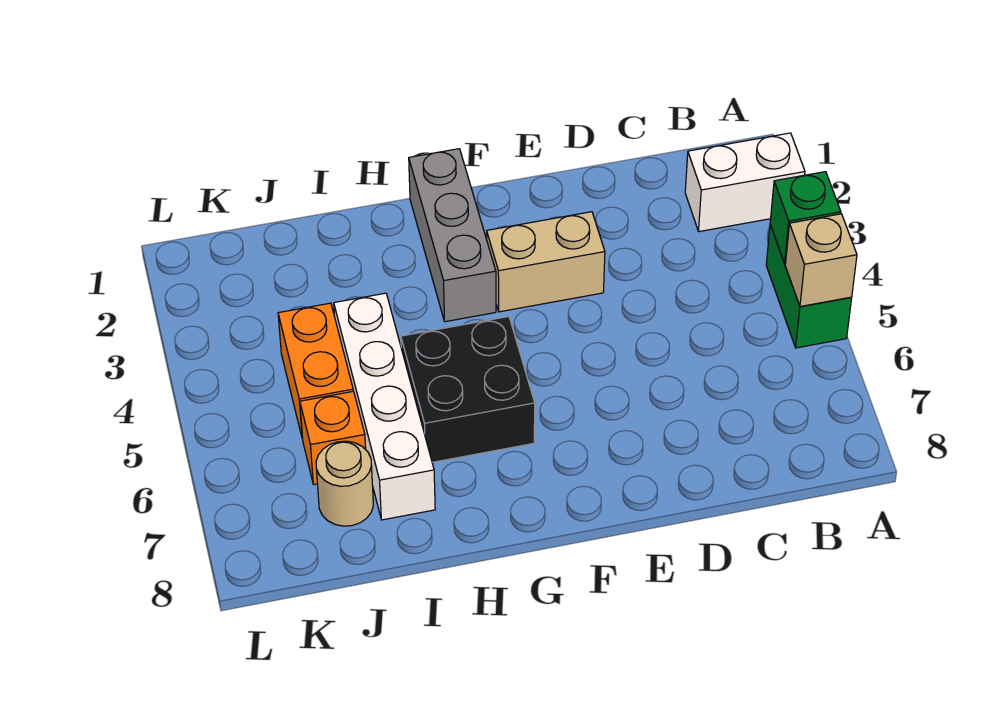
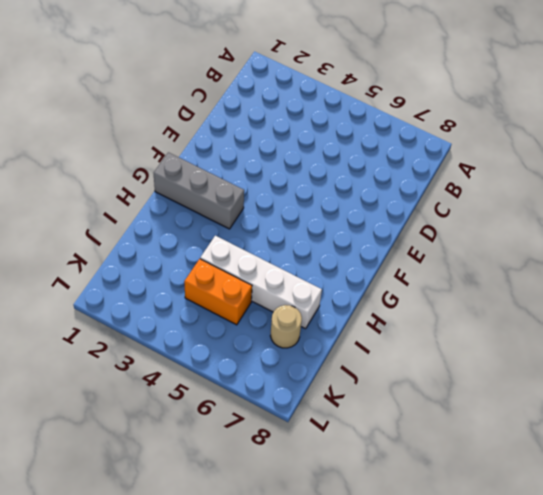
none -> white 1x2 brick [685,133,805,232]
none -> green 1x2 brick [766,225,852,348]

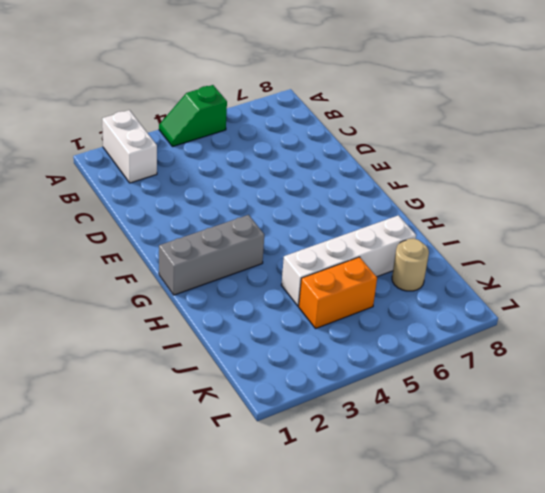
green 1x2 slope [159,85,227,147] -> green 1x2 brick [766,225,852,348]
none -> tan 1x2 brick [487,212,605,312]
none -> black 2x2 brick [401,317,535,462]

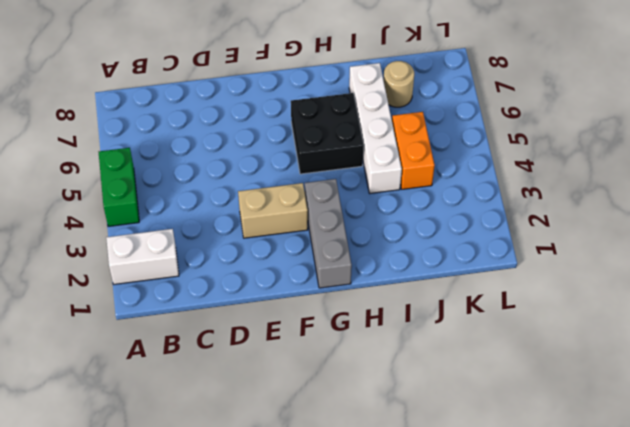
none -> orange 1x1 brick [300,391,366,485]
none -> green 1x1 brick [770,172,841,263]

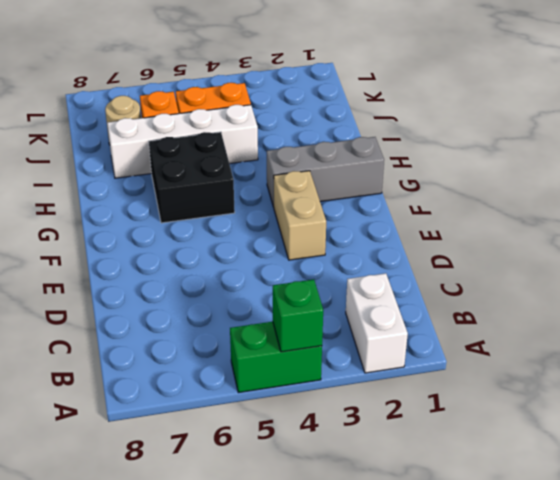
none -> tan 1x1 brick [785,214,857,307]

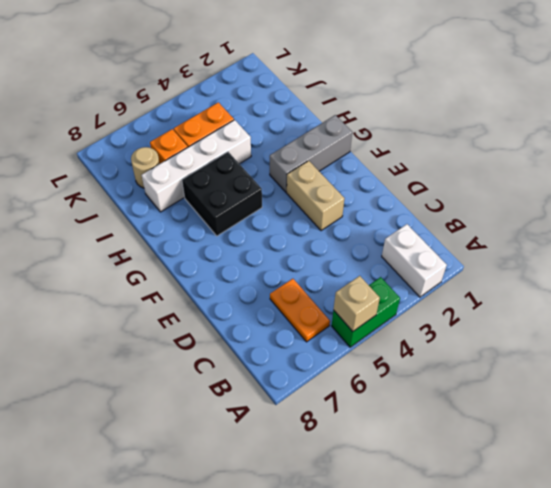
orange 1x2 plate [270,279,330,342] -> none
none -> green 1x1 brick [770,172,841,263]

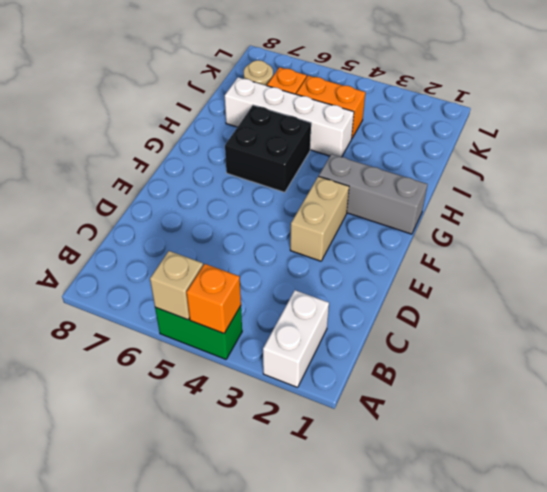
orange 1x1 brick [186,264,241,333] -> green 1x1 brick [770,172,841,263]

